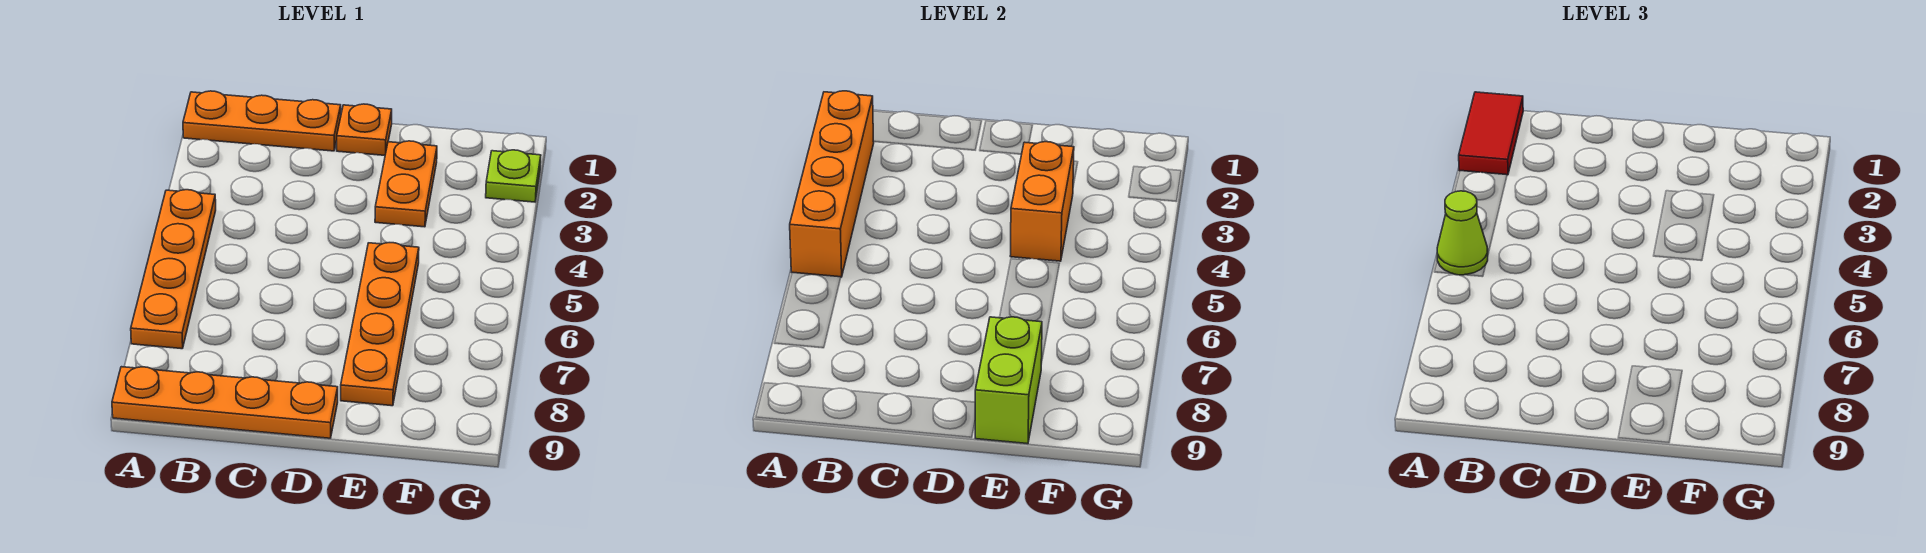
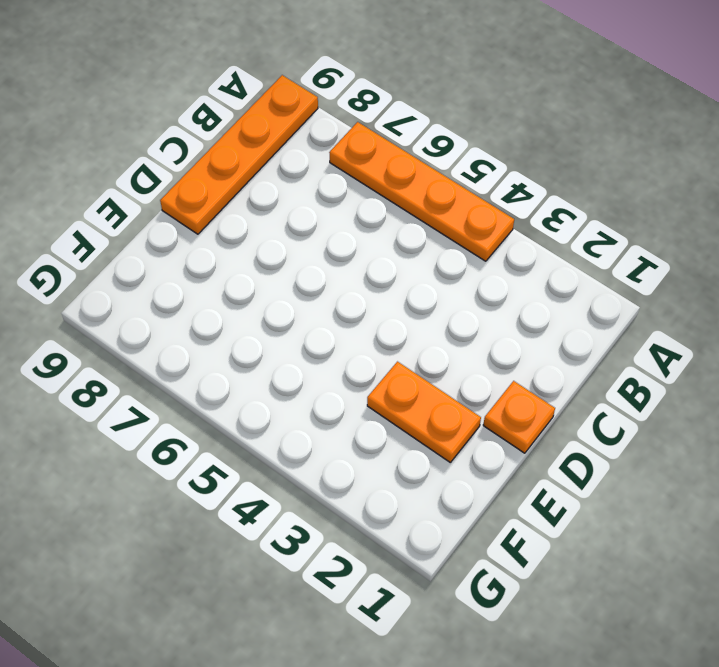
none -> orange 1x3 plate [183,91,341,151]
none -> orange 1x4 plate [341,243,419,406]
none -> lime 1x1 plate [486,150,541,202]

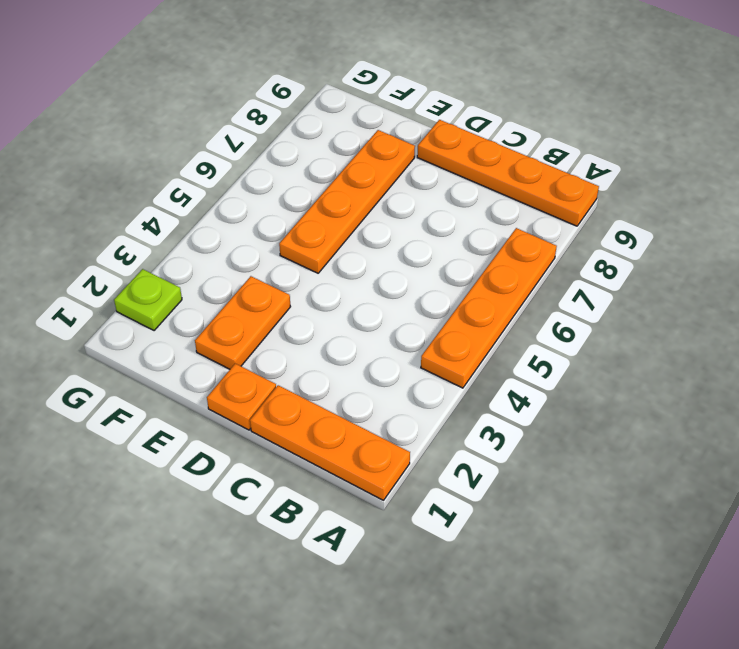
none -> orange 1x4 brick [790,91,874,277]
none -> orange 1x2 brick [1010,142,1074,261]
none -> lime 1x2 brick [975,317,1042,444]

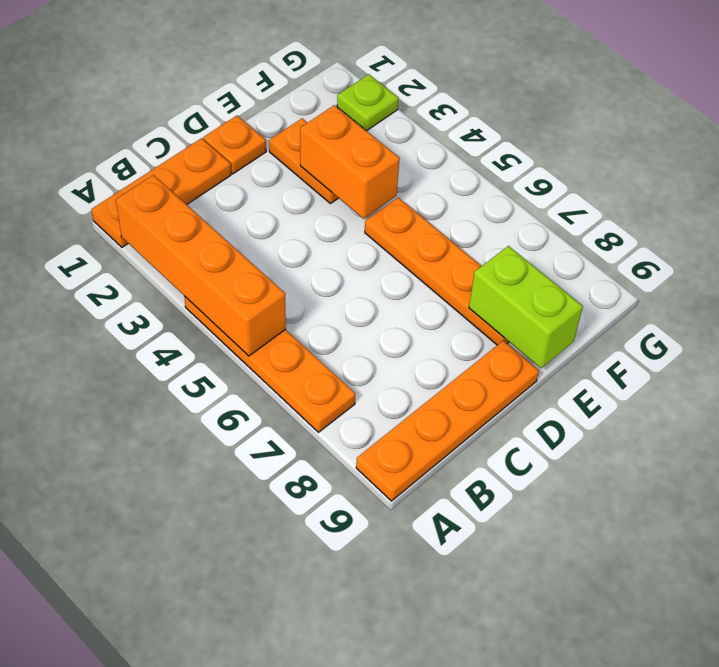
none -> red 1x2 tile [1459,92,1523,175]
none -> lime 1x1 cone [1437,191,1488,275]

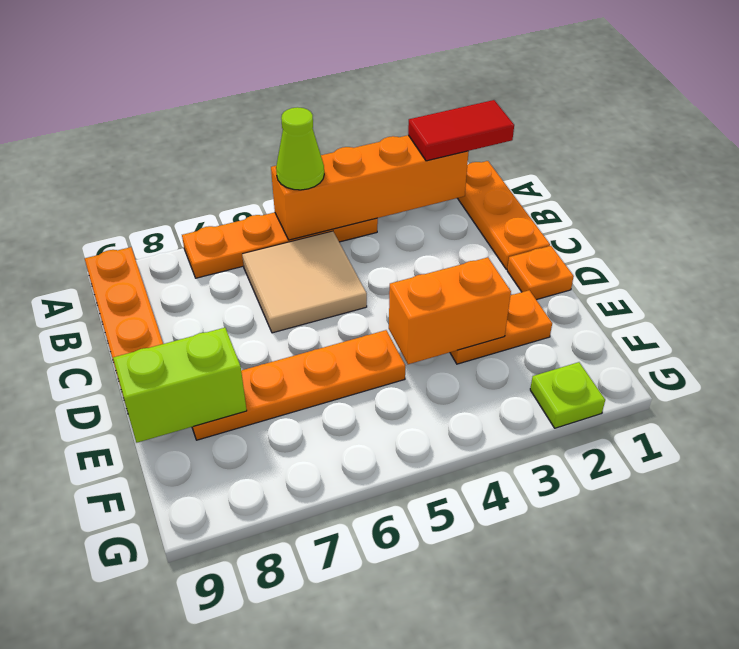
tan 2x2 tile [242,231,367,333] -> none

